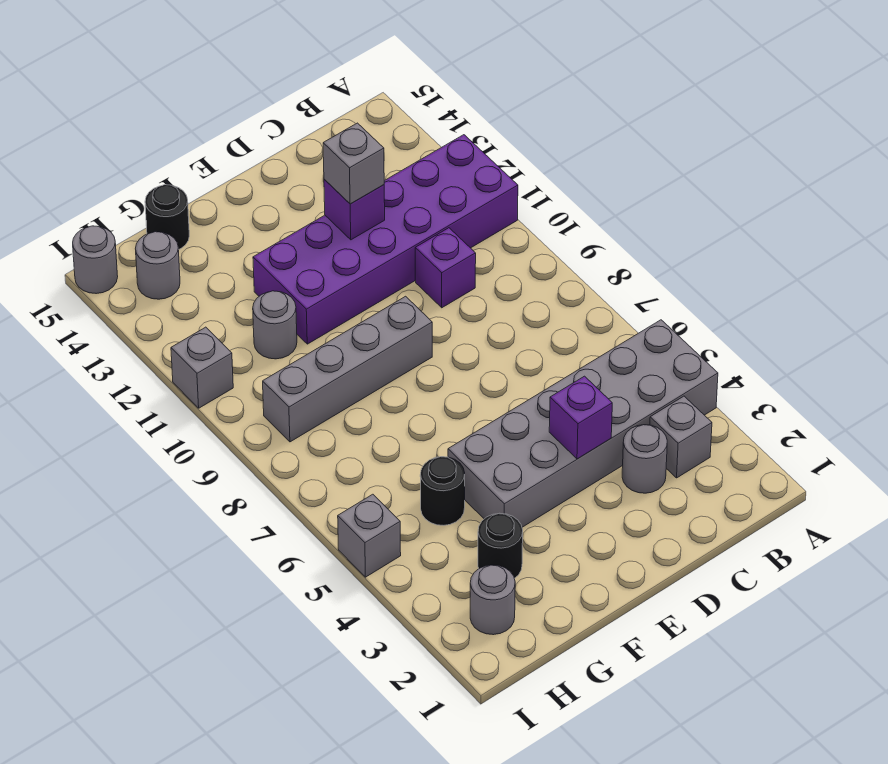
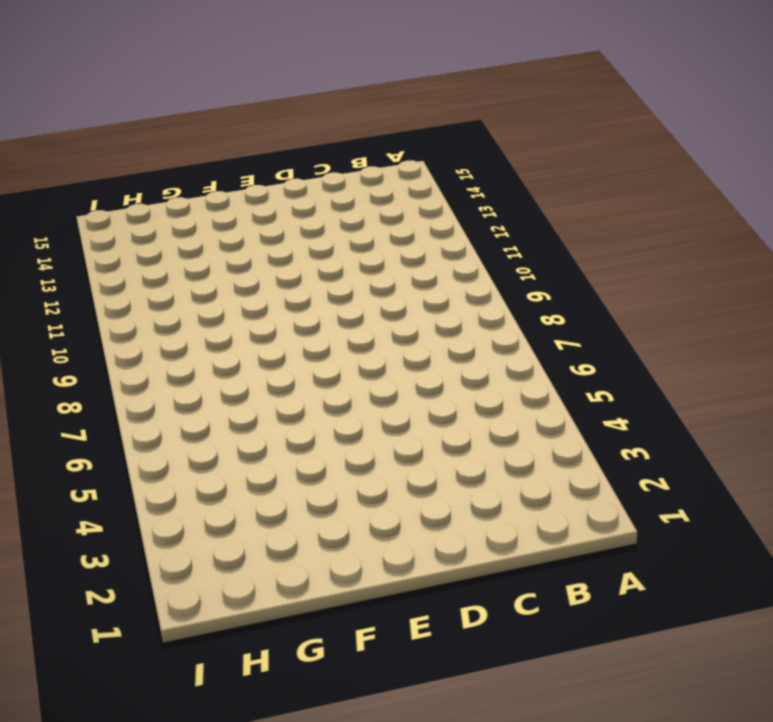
none -> grey 2x6 brick [448,320,718,527]
none -> purple 2x6 brick [253,135,518,344]
none -> grey 1x1 brick [650,396,712,478]

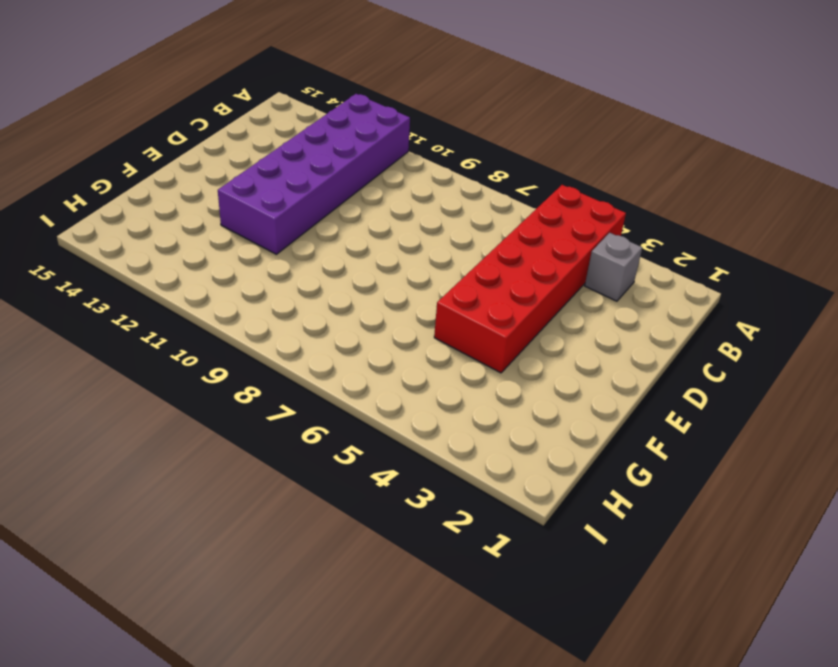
red 2x6 brick [434,185,626,373] -> grey 2x6 brick [448,320,718,527]
none -> grey 1x1 round brick [622,425,667,493]
none -> purple 1x1 brick [415,228,476,308]
none -> grey 1x4 brick [263,296,432,442]

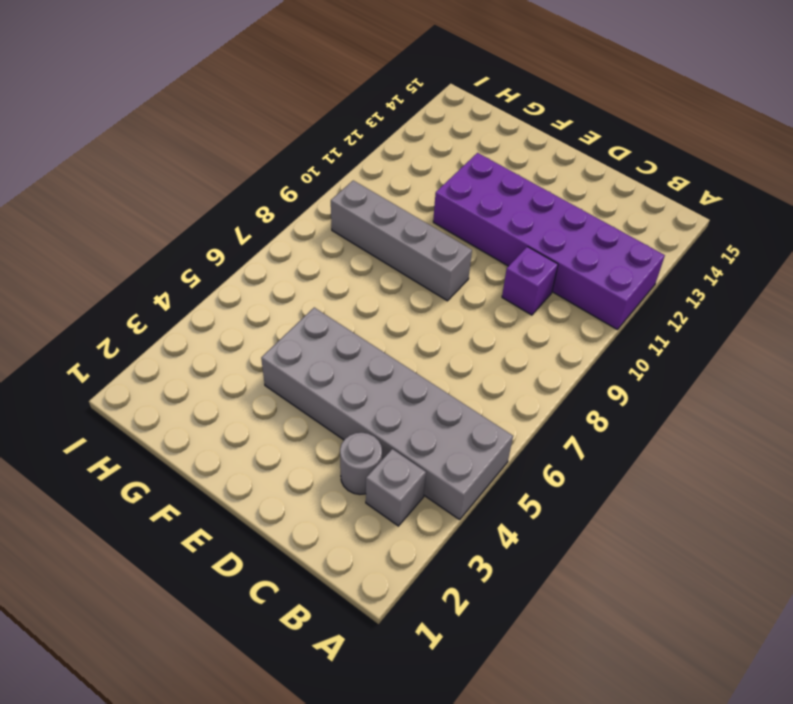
none -> black 1x1 round brick [478,513,523,578]
none -> black 1x1 round brick [420,457,465,525]
none -> grey 1x1 round brick [253,291,297,359]

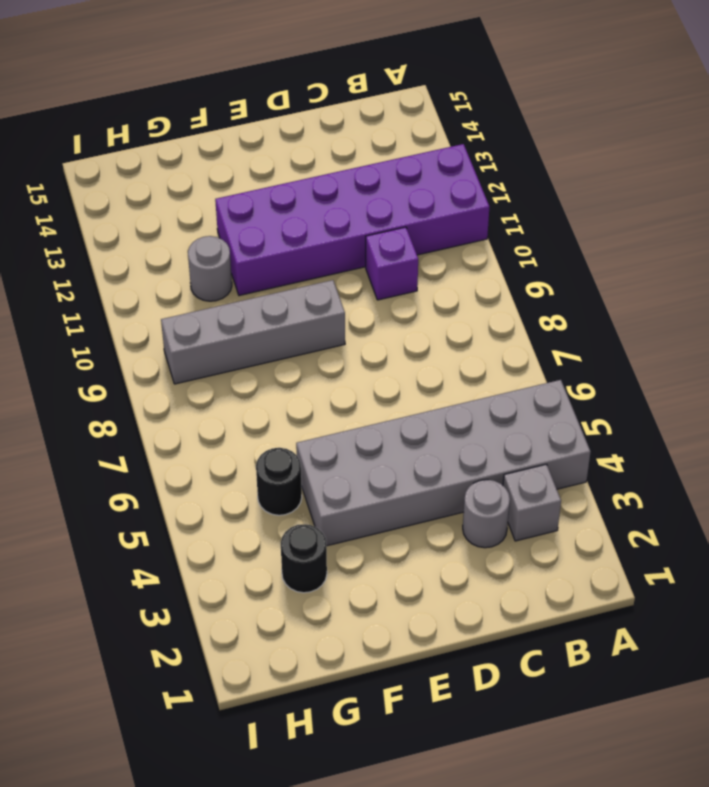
none -> black 1x1 round brick [145,185,189,250]
none -> grey 1x1 round brick [470,565,515,635]
none -> grey 1x1 round brick [135,232,180,299]

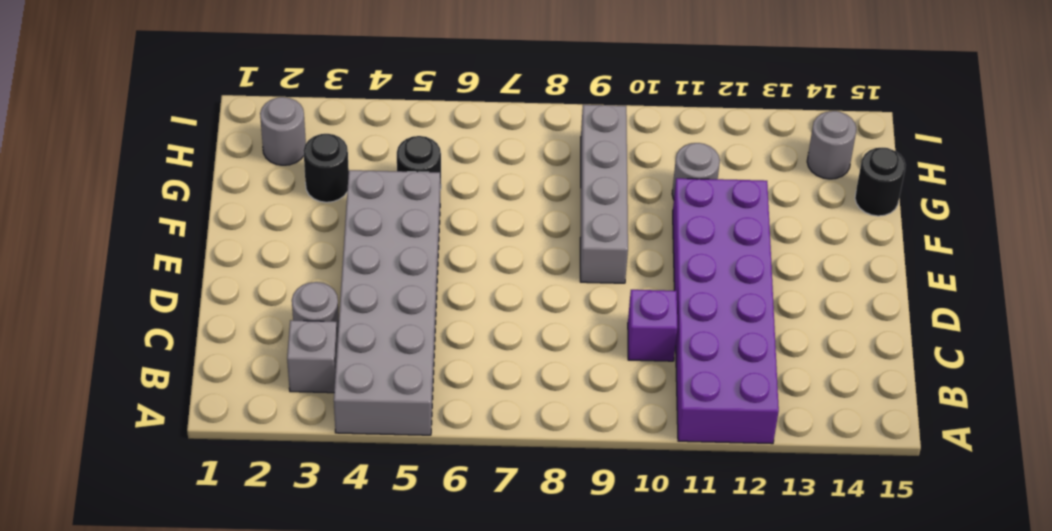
none -> grey 1x1 brick [338,494,401,577]
none -> grey 1x1 brick [171,327,233,408]
none -> grey 1x1 round brick [73,226,118,294]

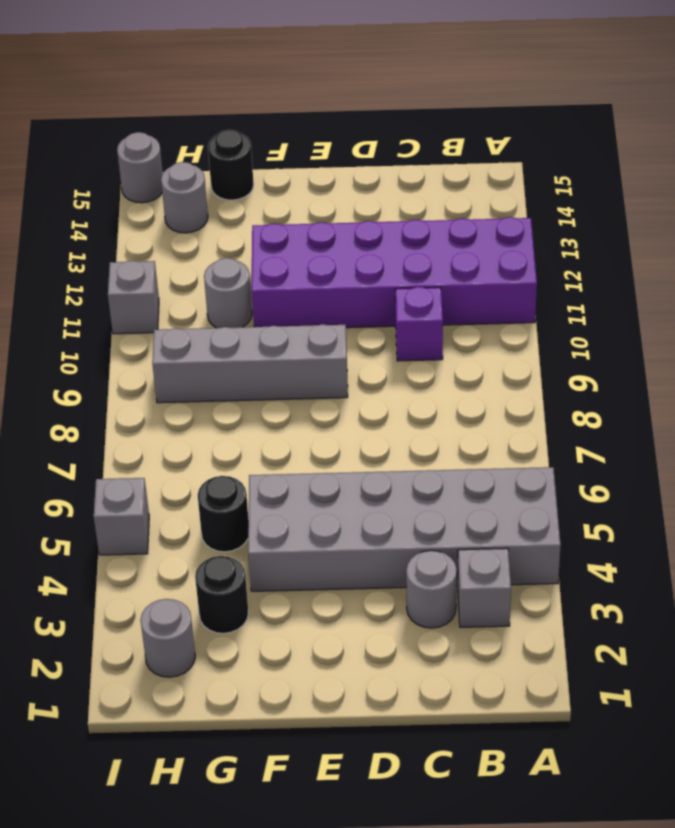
none -> purple 1x1 brick [549,376,612,459]
none -> purple 1x1 brick [324,179,385,240]
none -> grey 1x1 brick [323,123,384,204]

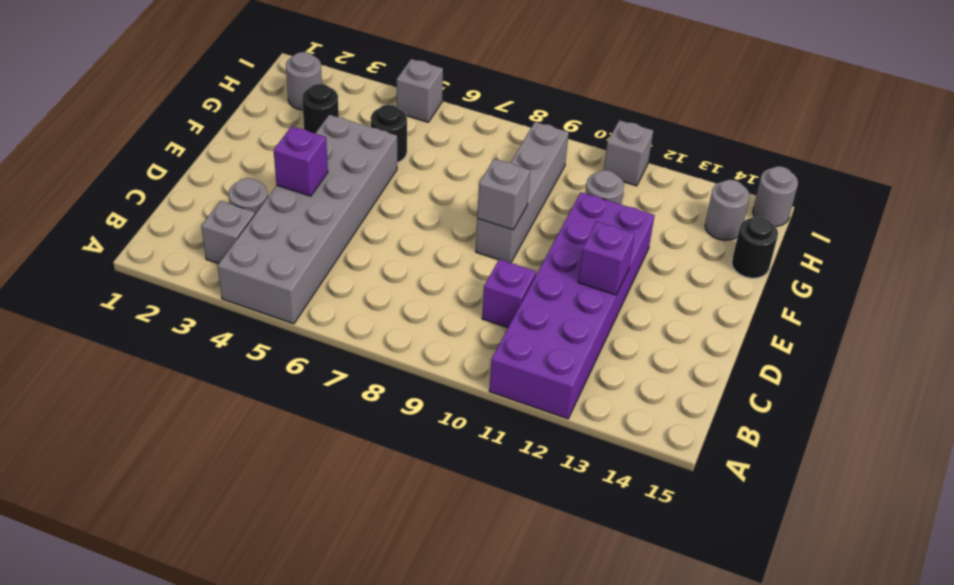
grey 1x1 brick [477,159,530,230] -> grey 1x1 brick moved to [323,123,384,204]

